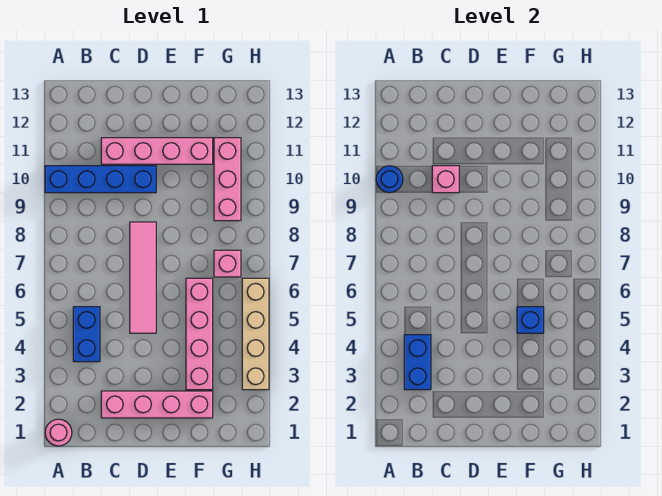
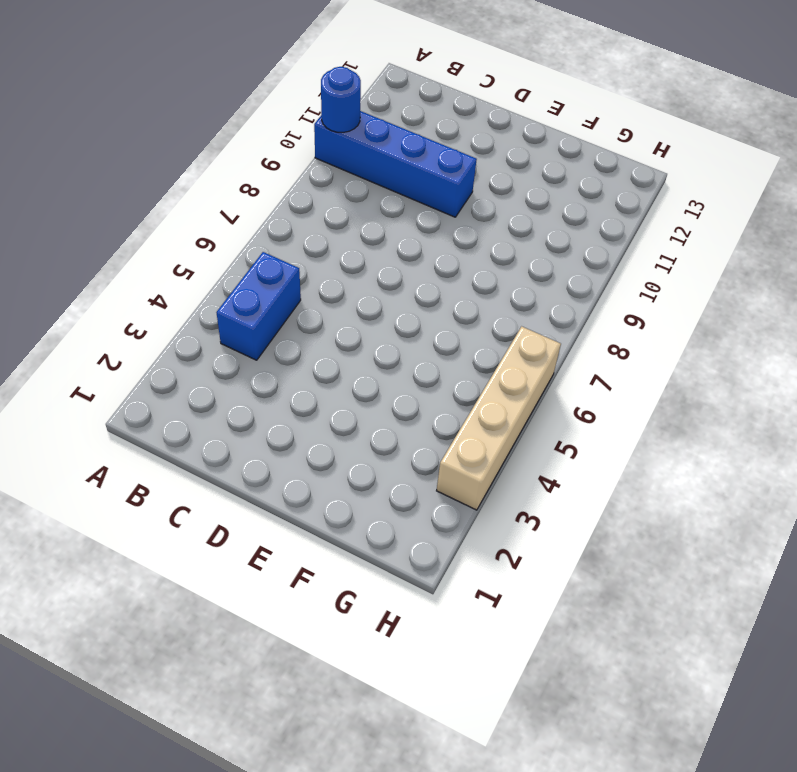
none -> pink 1x1 round brick [45,419,72,446]
none -> pink 1x4 brick [101,391,213,418]
none -> pink 1x4 brick [101,138,213,164]

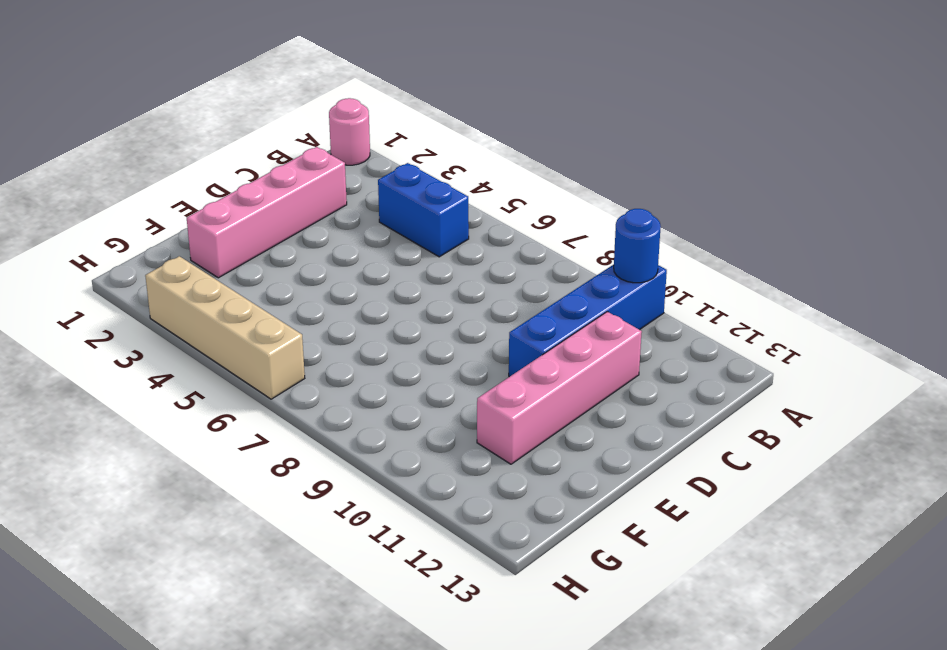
none -> pink 1x4 tile [130,222,156,333]
none -> pink 1x4 brick [186,278,213,390]
none -> pink 1x1 brick [214,250,241,277]

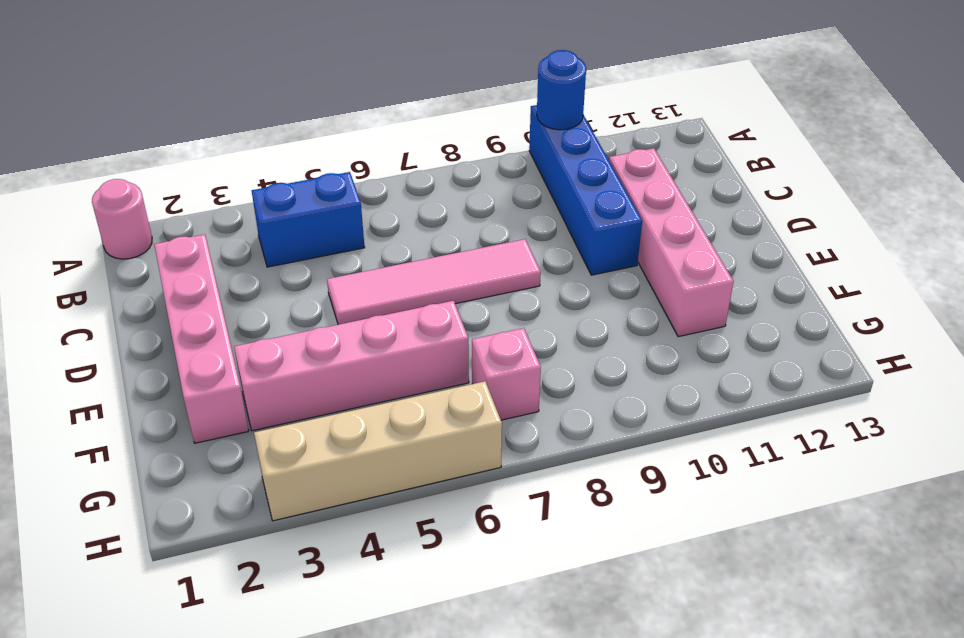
none -> pink 1x3 brick [214,138,241,221]
none -> blue 1x2 brick [404,335,431,390]
none -> pink 1x1 brick [432,166,459,193]

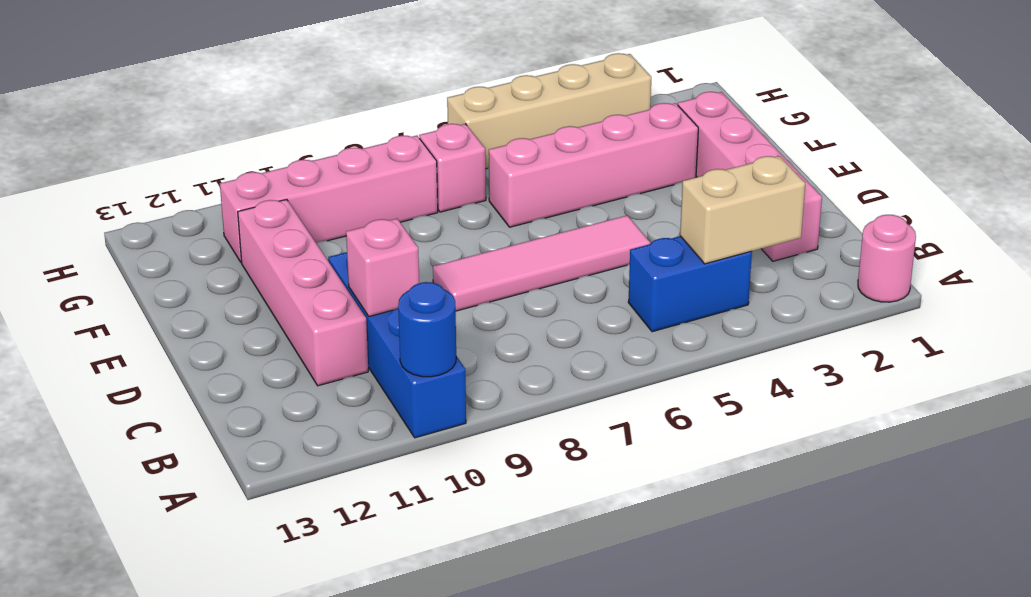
tan 1x2 brick [680,156,805,264] -> blue 1x2 brick [404,335,431,390]
pink 1x4 brick [220,136,438,263] -> pink 1x3 brick [214,138,241,221]
none -> blue 1x1 brick [517,307,544,333]

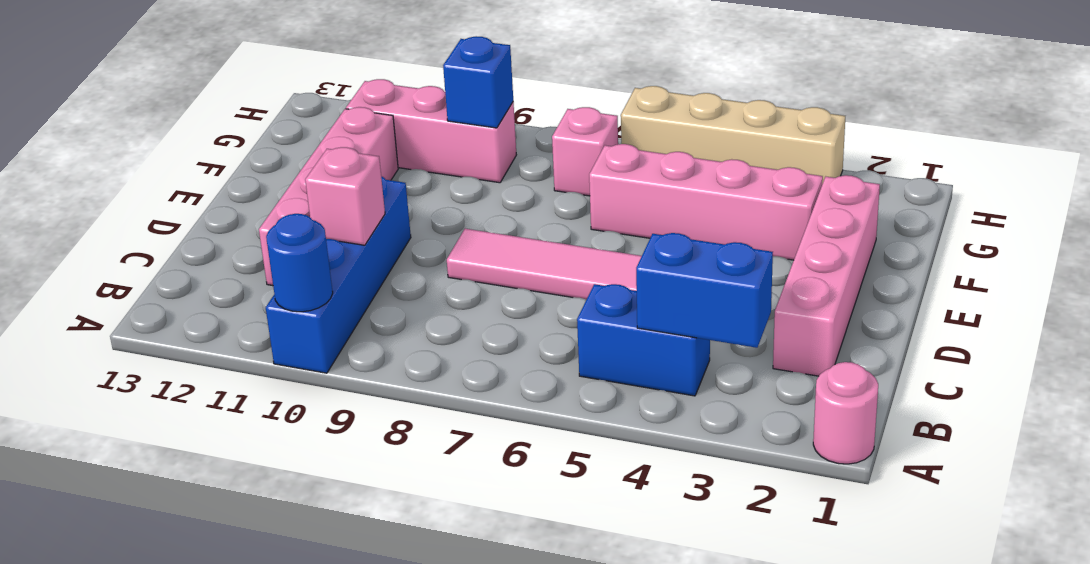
blue 1x1 brick [443,36,513,128] -> blue 1x1 brick moved to [517,307,544,333]

